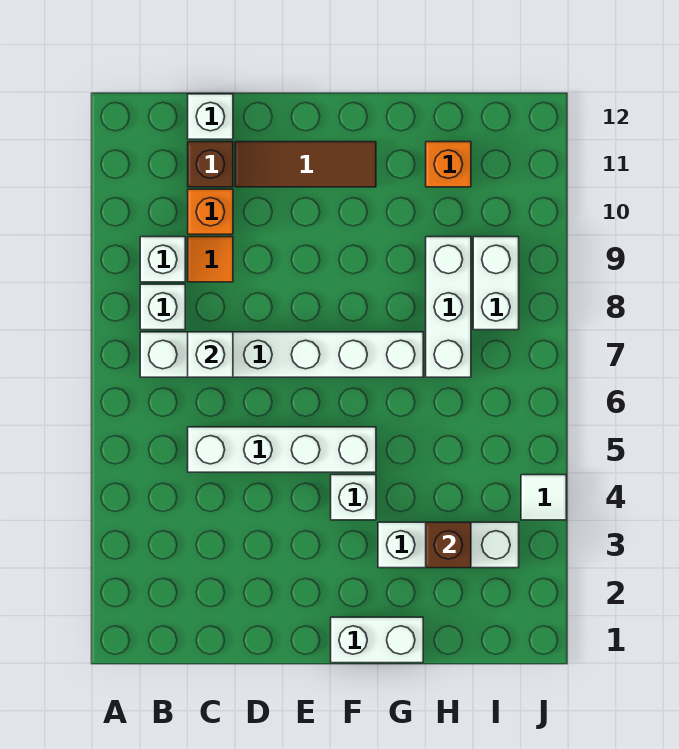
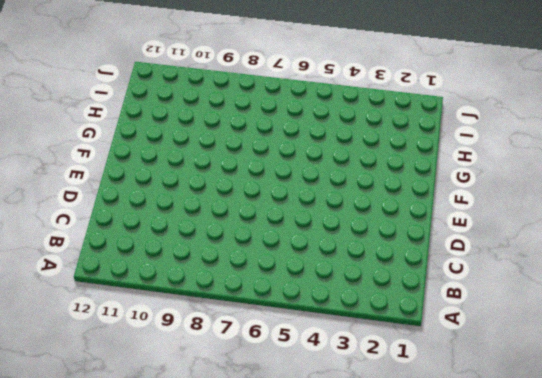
none -> white 1x6 brick [140,332,423,377]
none -> white 1x1 brick [140,284,185,330]
none -> white 1x1 brick [140,237,185,282]

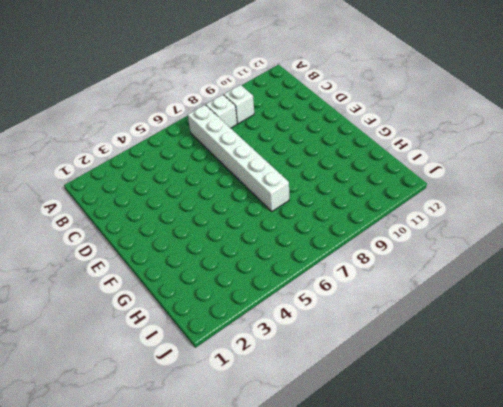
none -> white 1x4 brick [188,427,376,472]
none -> orange 1x1 tile [188,237,233,282]
none -> orange 1x1 brick [188,189,233,234]

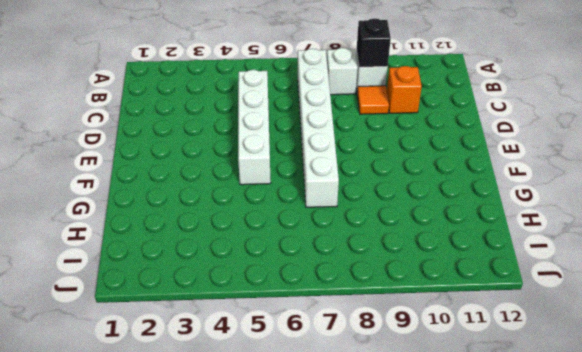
black 1x1 brick [357,18,391,67] -> none
none -> brown 1x1 brick [188,142,233,187]
none -> white 1x1 brick [188,94,233,139]
none -> brown 1x3 tile [235,142,376,187]

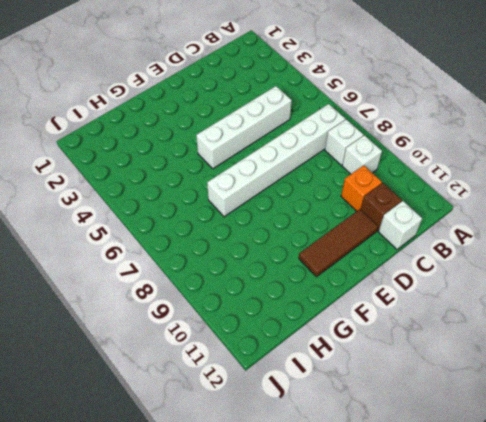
none -> orange 1x1 tile [188,237,233,282]
none -> white 1x2 brick [331,617,423,663]
none -> white 1x1 brick [331,475,376,520]

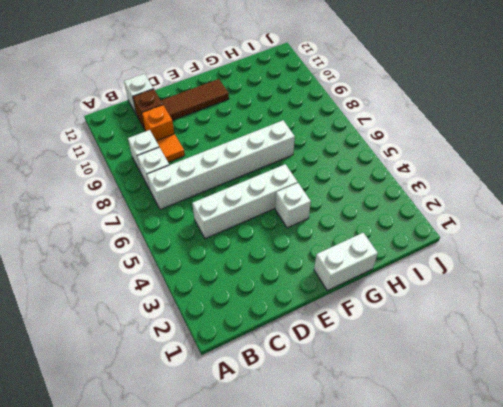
none -> white 1x3 brick [378,522,519,568]
none -> white 1x3 brick [426,237,471,377]
none -> orange 1x1 brick [426,142,471,187]

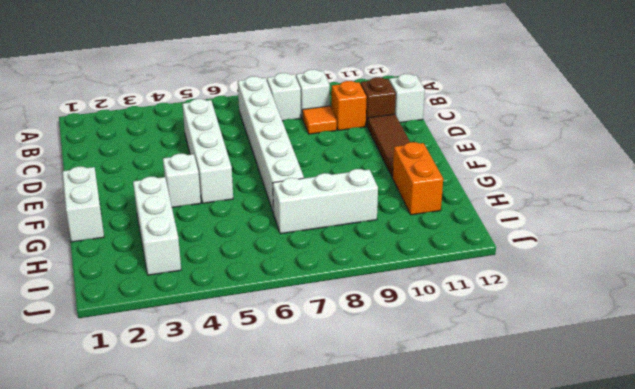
orange 1x2 brick [392,142,443,215] -> orange 1x1 brick [426,142,471,187]
none -> white 1x2 brick [473,237,519,330]
none -> white 1x1 tile [521,475,566,520]
none -> white 1x1 brick [188,332,233,377]

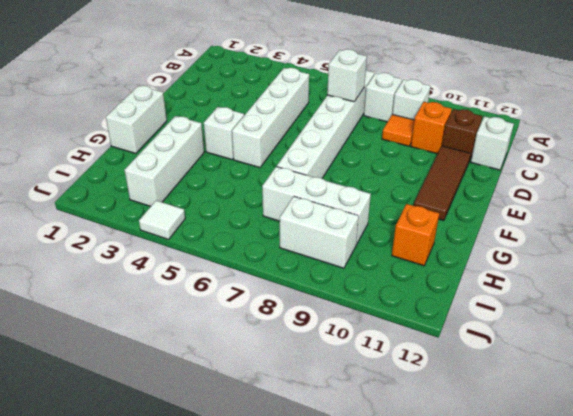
none -> brown 1x1 brick [426,522,471,568]

